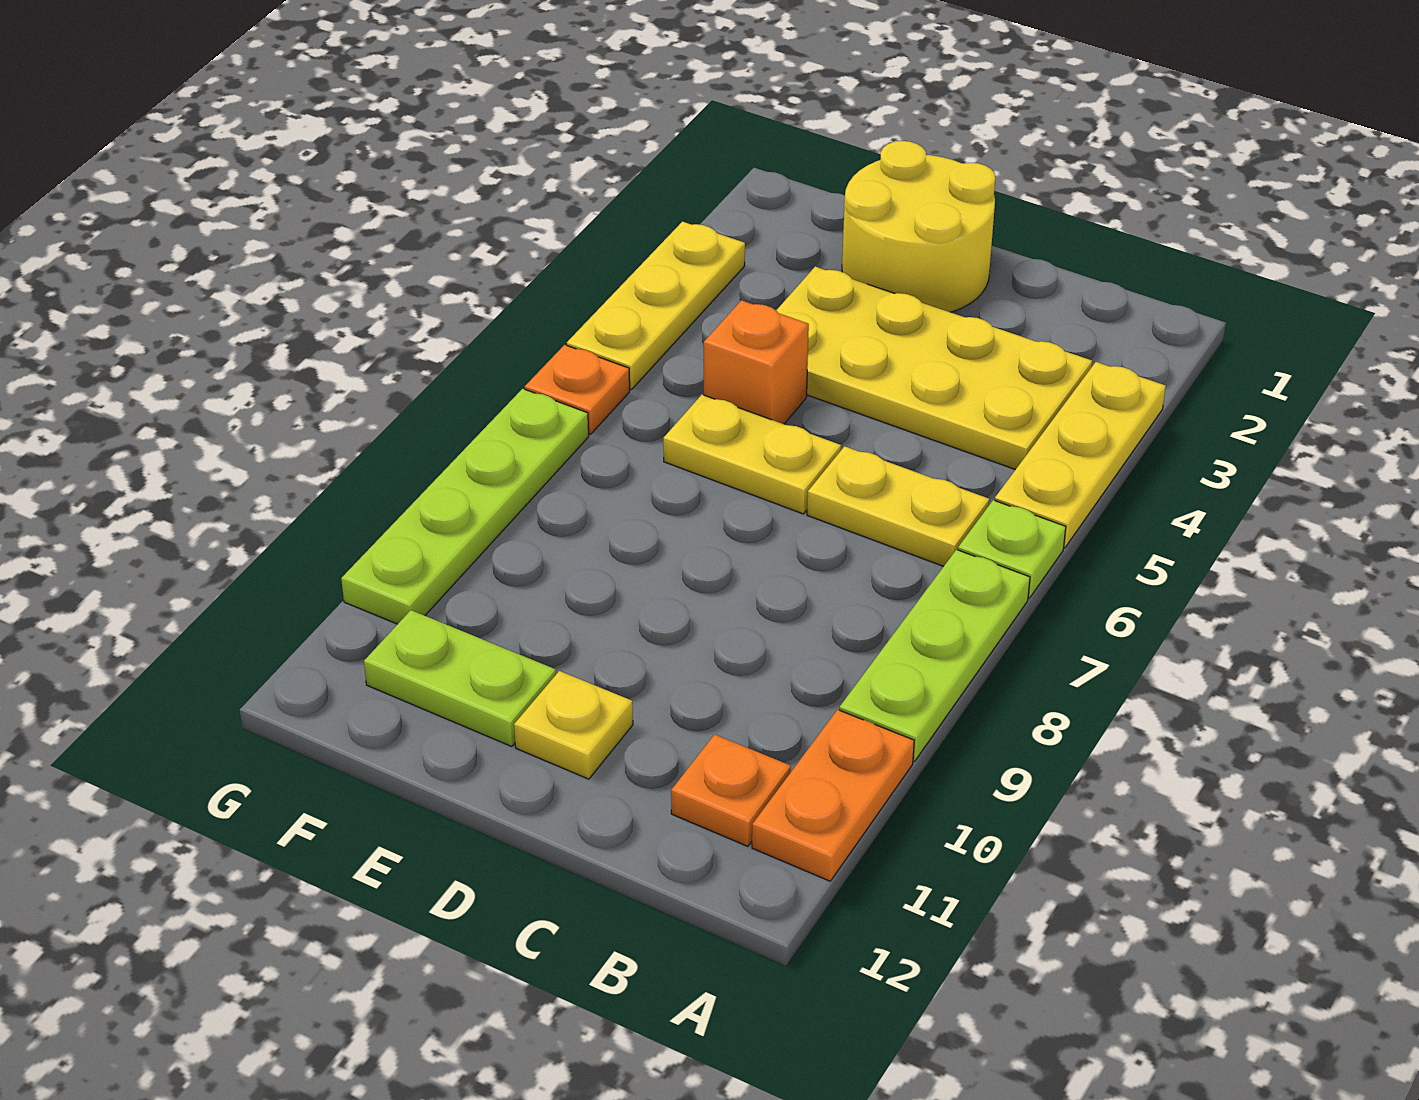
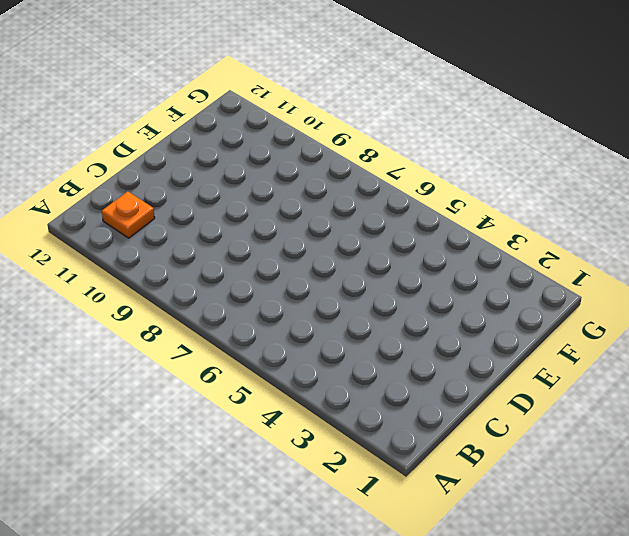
none -> yellow 1x3 plate [995,362,1166,548]
none -> lime 1x1 plate [958,500,1066,598]
none -> lime 1x3 plate [839,550,1030,762]

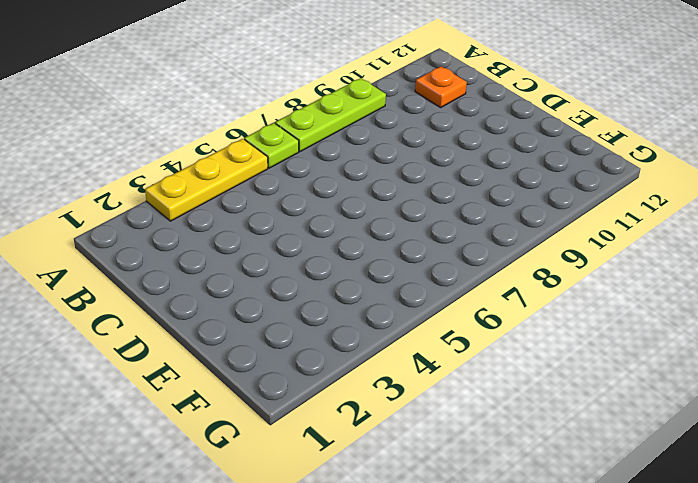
none -> orange 1x2 plate [752,710,914,881]
none -> yellow 2x4 plate [776,267,1092,470]
none -> yellow 1x2 plate [807,446,989,566]

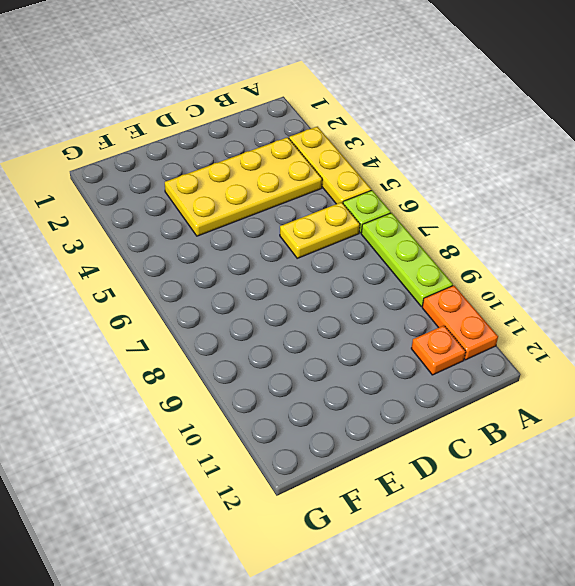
none -> yellow 2x2 round brick [842,141,995,312]
none -> yellow 1x2 plate [663,395,841,514]
none -> yellow 1x1 plate [514,671,633,779]

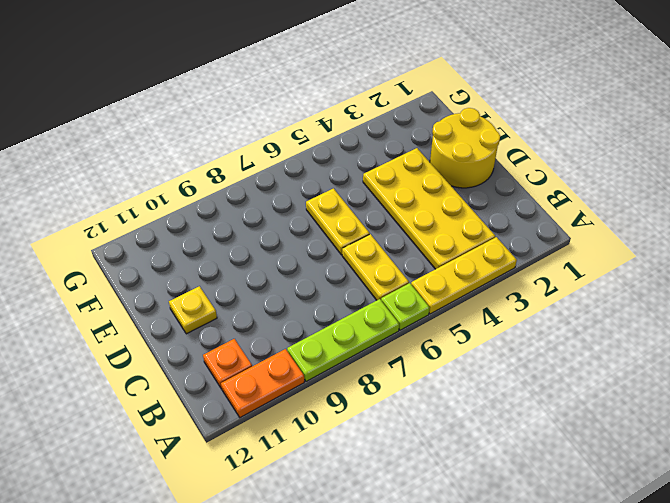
none -> orange 1x1 brick [704,300,809,424]
none -> lime 1x2 plate [364,610,556,747]
none -> yellow 1x3 plate [567,222,745,390]

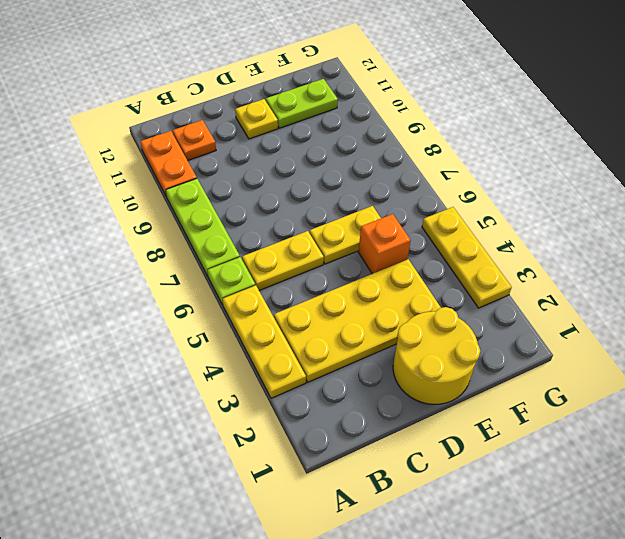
none -> orange 1x1 plate [525,345,630,434]
none -> lime 1x4 plate [341,389,589,624]

